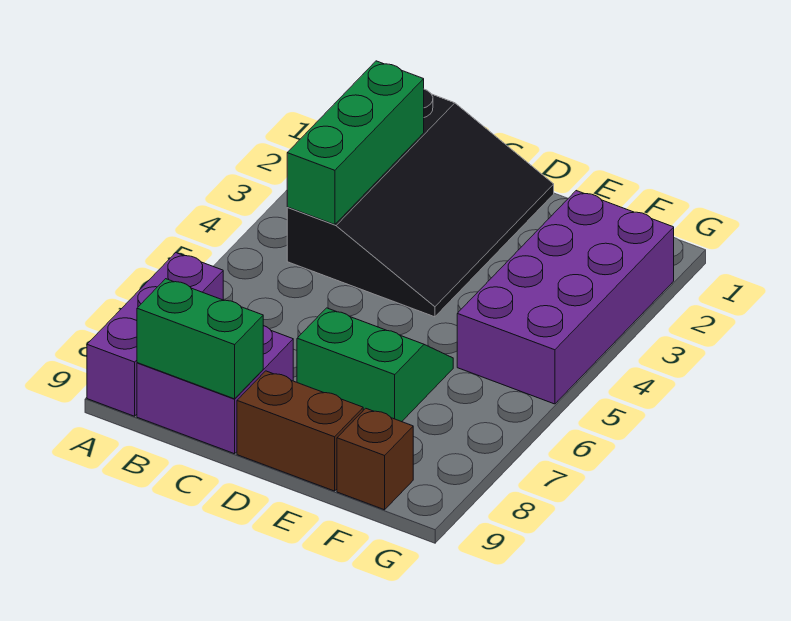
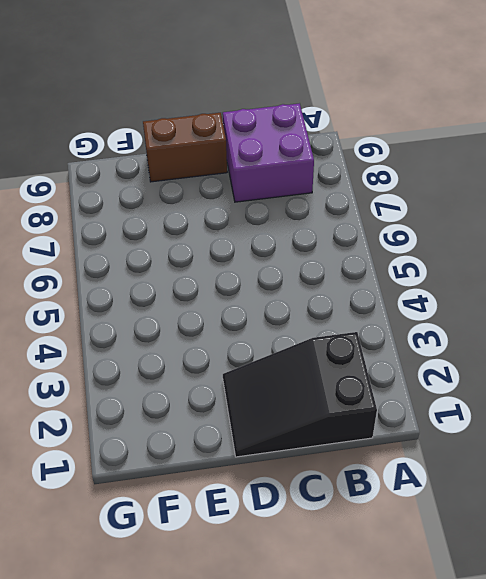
black 2x3 slope [223,332,377,457] -> black 3x4 slope [287,89,554,317]
none -> purple 1x3 brick [87,253,223,416]
none -> green 2x2 slope [297,308,453,422]

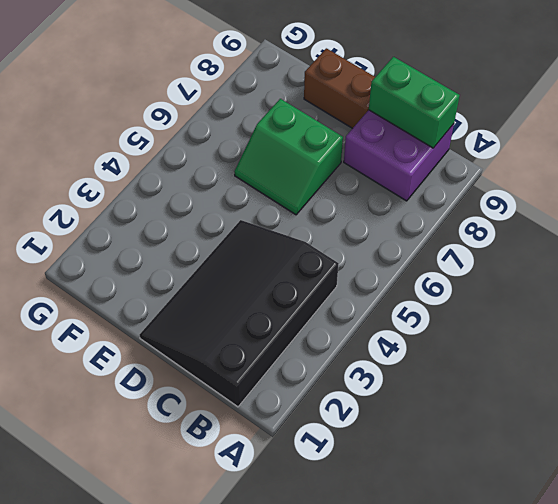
none -> purple 1x3 brick [87,253,223,416]
none -> purple 2x4 brick [457,191,674,404]

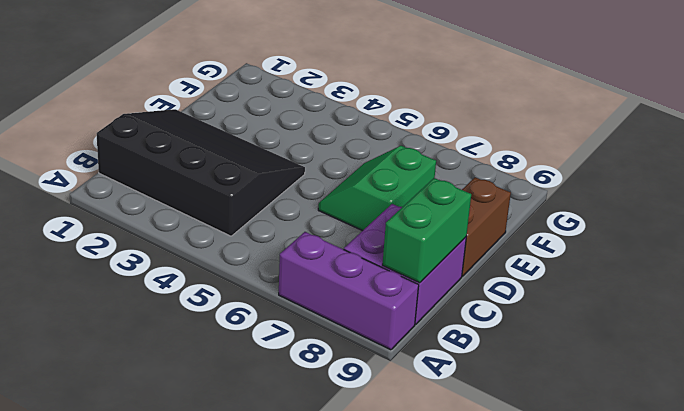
none -> purple 2x4 brick [457,191,674,404]
none -> brown 1x1 brick [337,408,413,510]

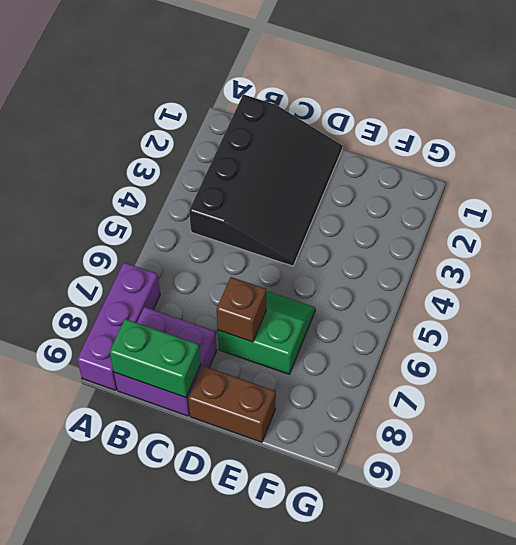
brown 1x1 brick [217,277,266,342] -> brown 1x1 brick moved to [337,408,413,510]
none -> purple 2x4 brick [457,191,674,404]
none -> green 1x3 brick [287,61,424,225]

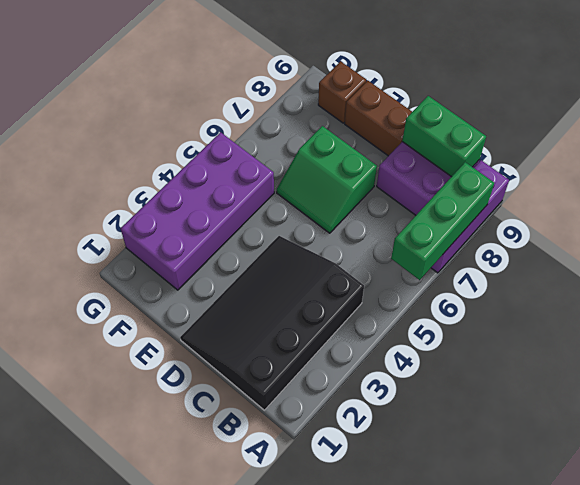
green 1x3 brick [391,162,494,280] -> green 1x3 brick moved to [287,61,424,225]

